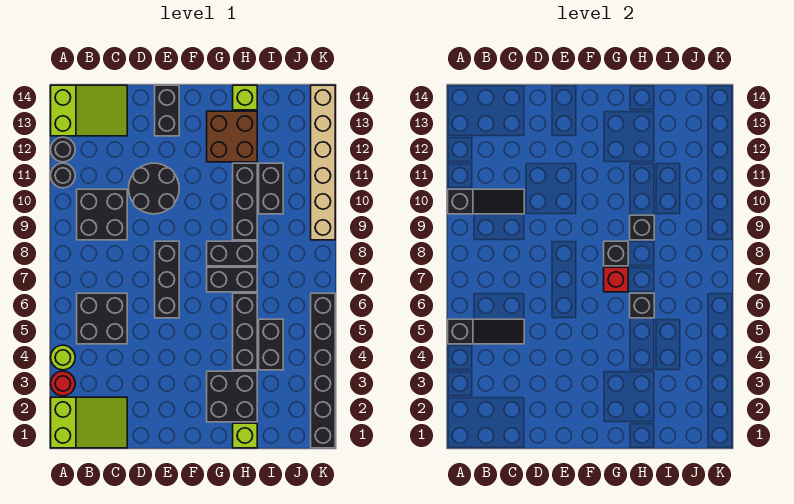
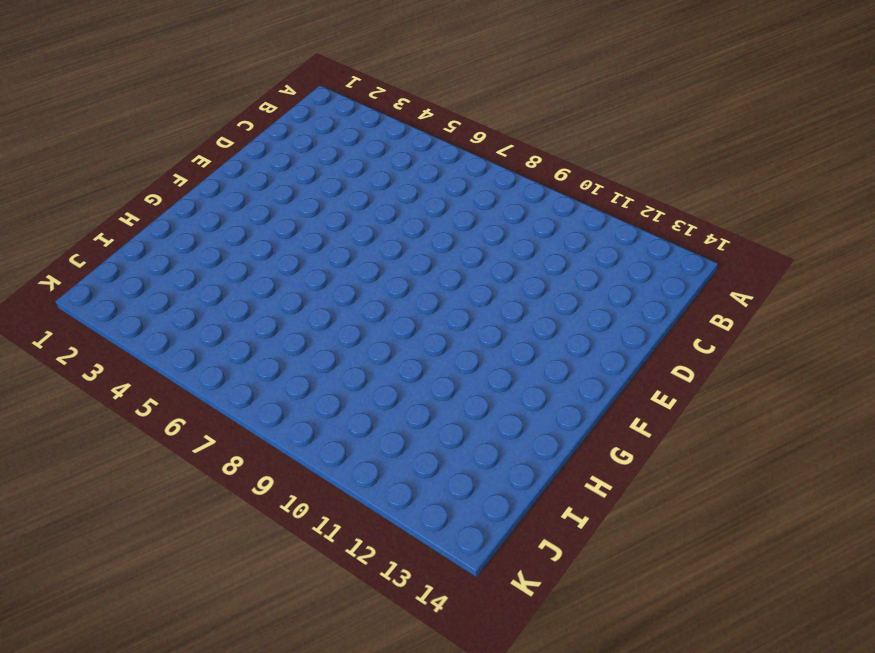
none -> lime 2x3 slope [51,397,127,448]
none -> red 1x1 round brick [51,371,75,396]
none -> lime 1x1 round brick [51,345,75,370]

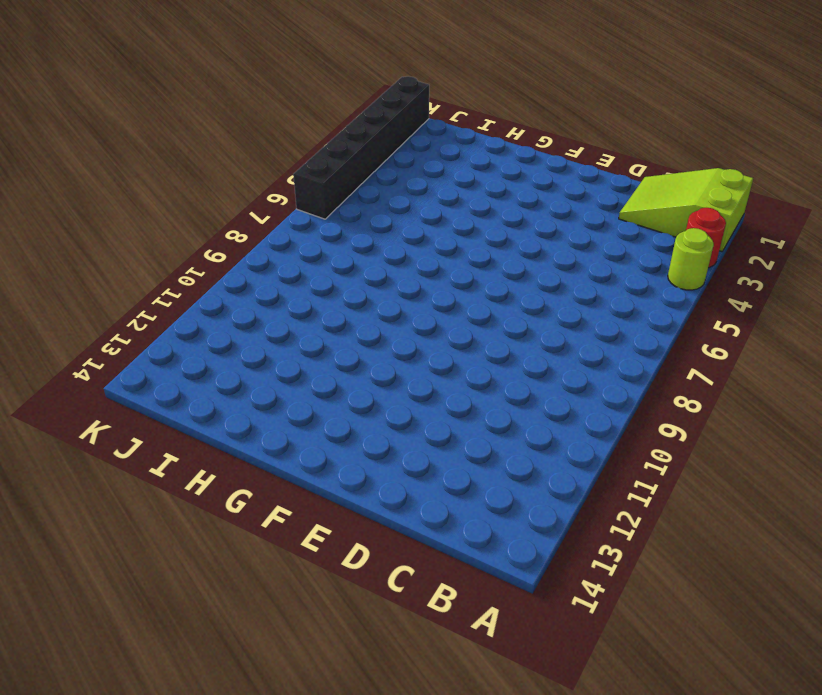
none -> black 1x1 round brick [51,163,75,188]
none -> black 1x1 round brick [51,137,75,162]
none -> lime 2x3 slope [51,85,127,136]

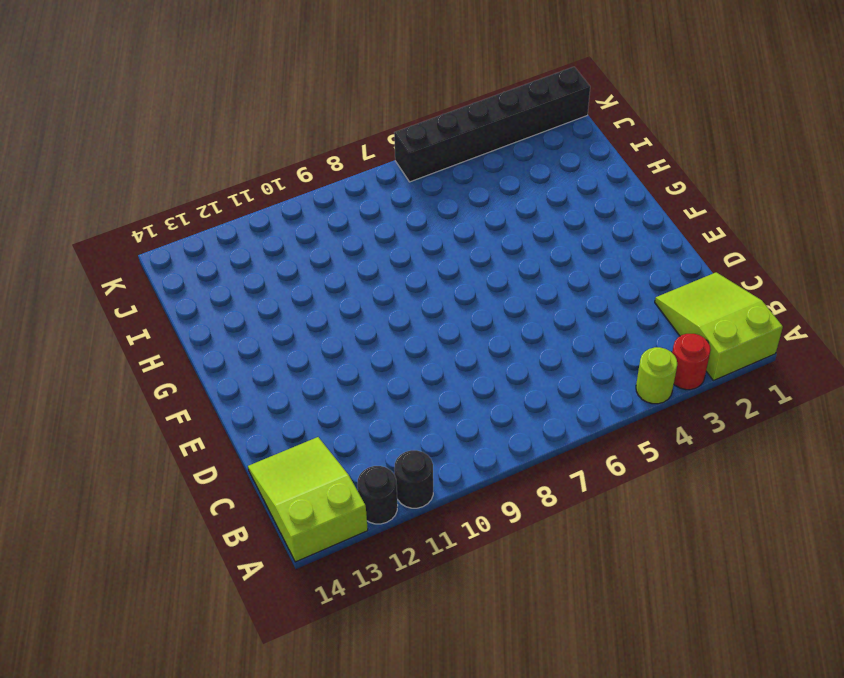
none -> black 2x2 brick [77,293,127,344]
none -> black 2x2 brick [77,189,127,240]
none -> black 2x2 round brick [129,163,179,214]

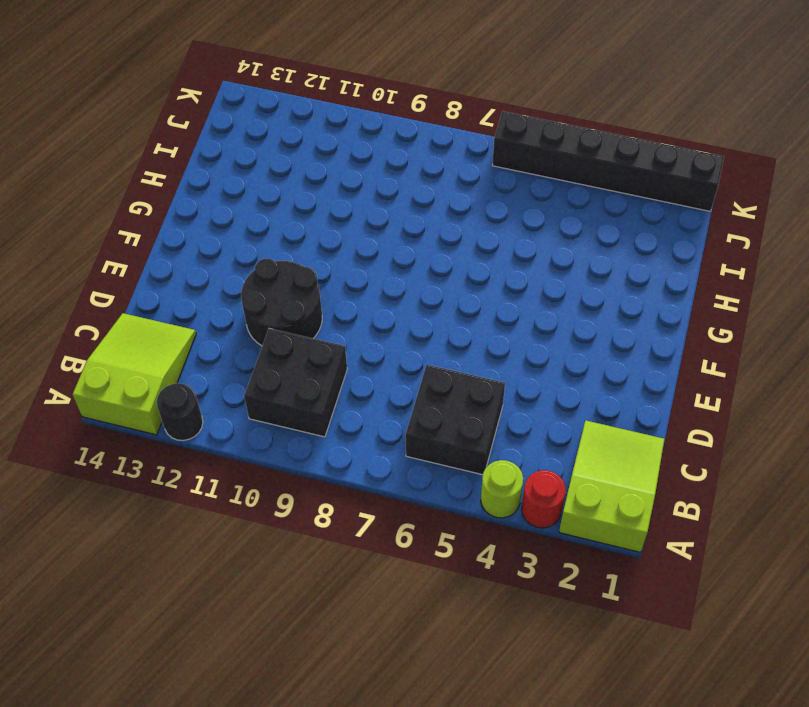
none -> black 1x1 round brick [51,163,75,188]
none -> black 1x3 brick [155,241,179,318]
none -> black 1x2 brick [155,85,179,136]

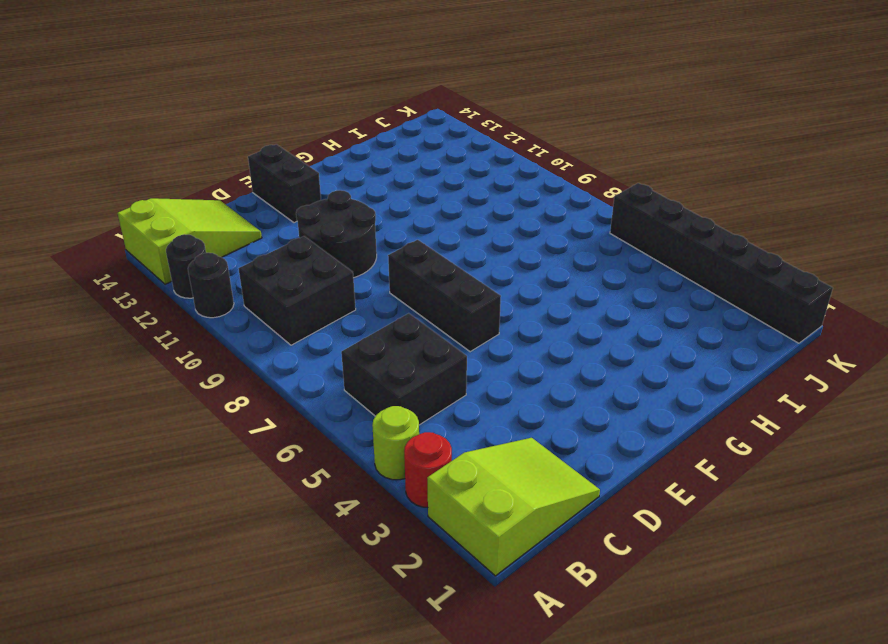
none -> black 2x2 brick [207,371,257,422]
none -> black 1x2 brick [207,267,257,292]
none -> black 1x2 brick [207,241,257,266]

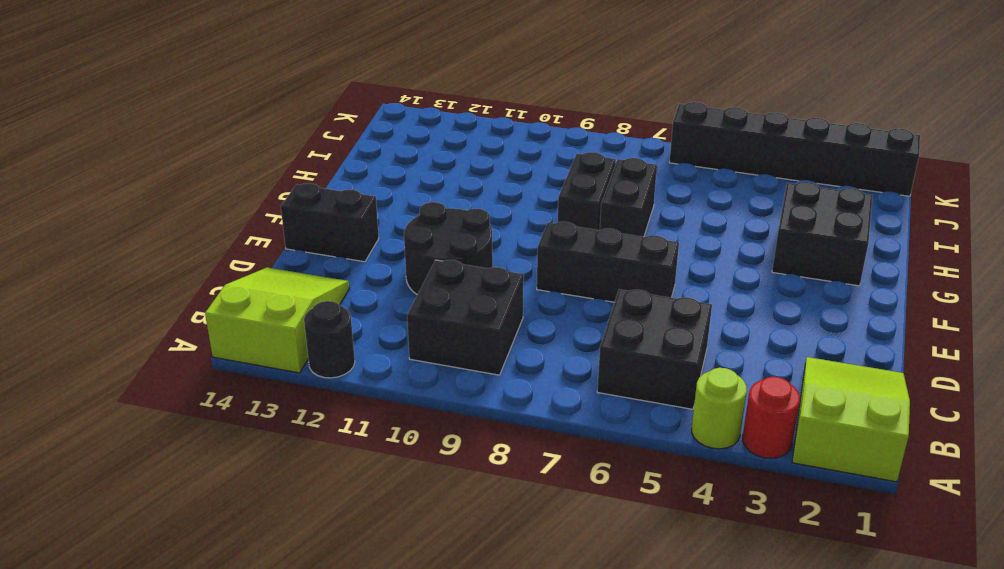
none -> black 1x1 round brick [51,163,75,188]
none -> brown 2x2 brick [207,111,257,162]
none -> lime 1x1 brick [233,423,257,448]

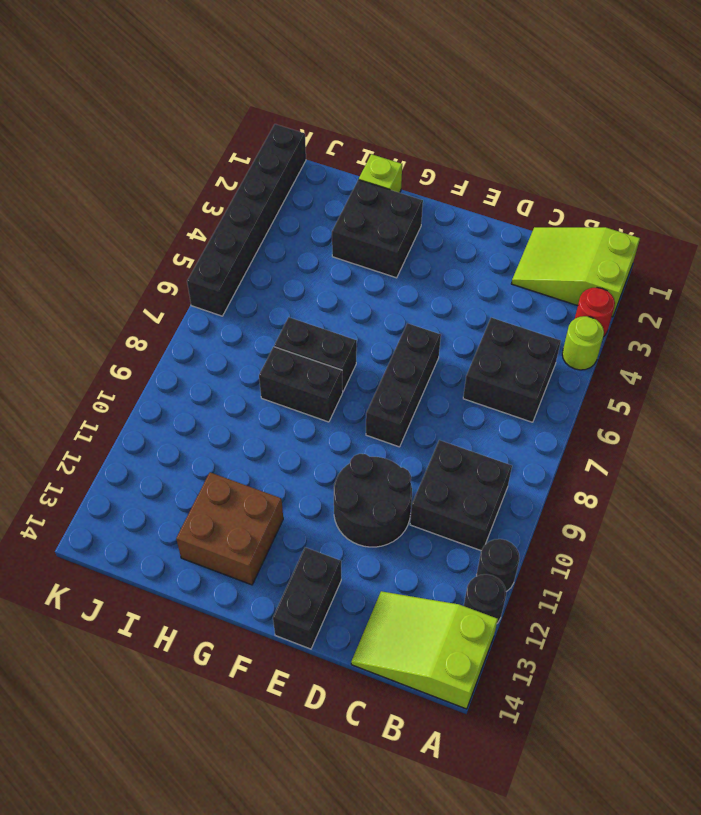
none -> black 1x3 brick [233,293,257,370]
none -> black 1x3 brick [233,163,257,240]
none -> lime 1x1 brick [233,85,257,110]

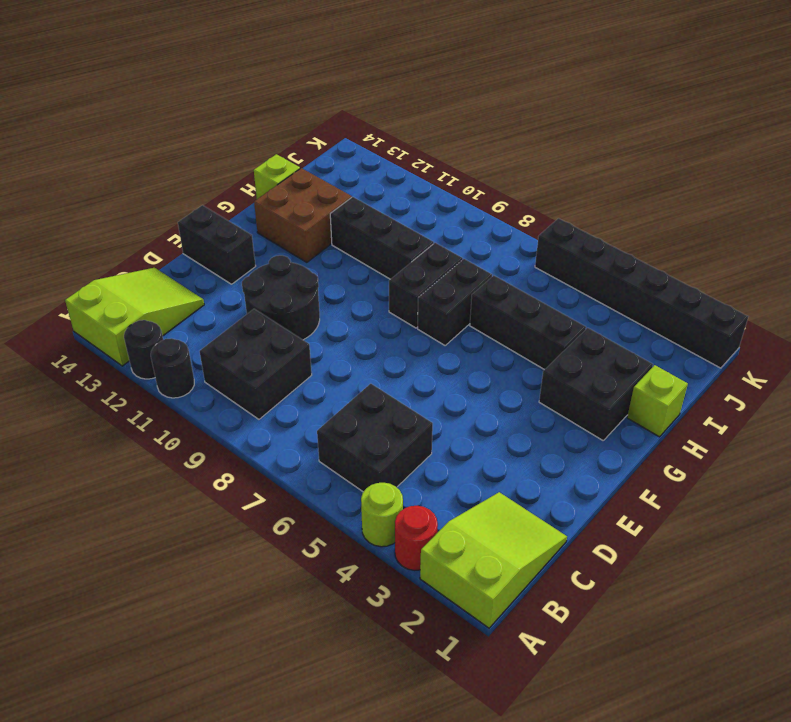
none -> black 1x3 brick [155,241,179,318]
none -> black 1x2 brick [259,319,283,370]
none -> black 1x2 brick [259,163,283,214]

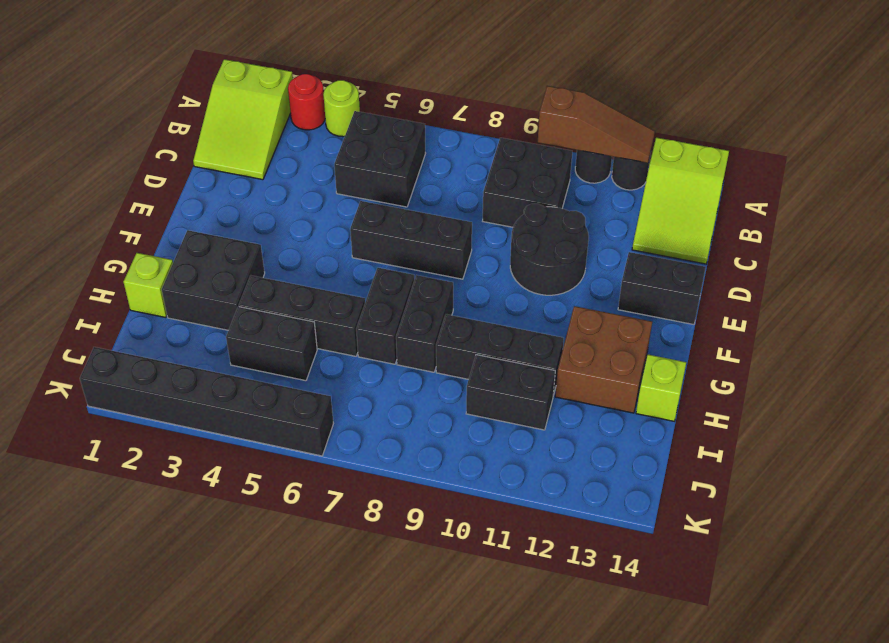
brown 1x3 slope [538,86,655,163] -> black 1x3 slope [448,189,524,214]
none -> tan 1x6 brick [311,85,335,240]
none -> black 1x3 slope [448,319,524,344]
none -> red 1x1 brick [604,267,628,292]

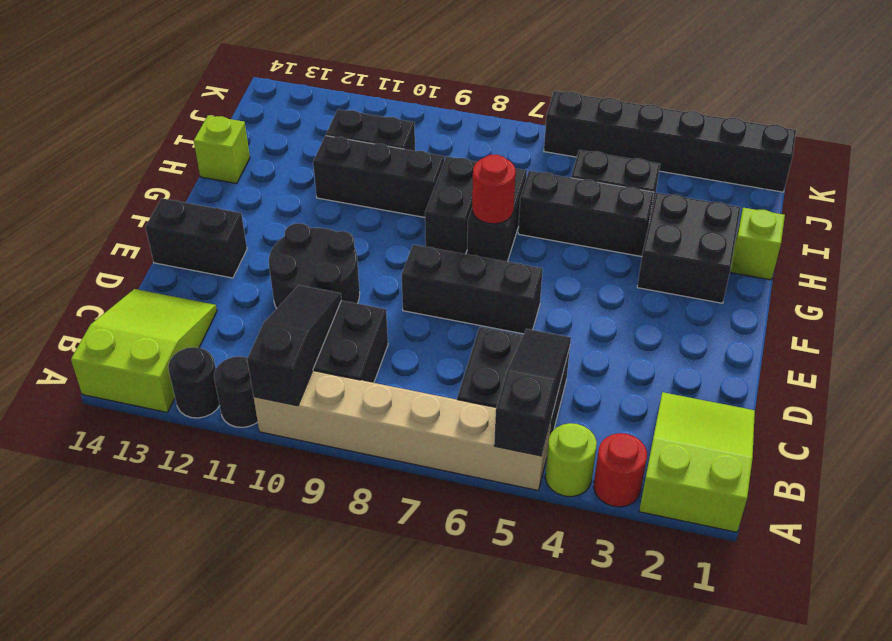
tan 1x6 brick [254,371,551,490] -> tan 1x6 brick moved to [311,85,335,240]
red 1x1 round brick [472,155,516,224] -> red 1x1 brick [604,267,628,292]
none -> brown 2x2 brick [207,111,257,162]
none -> black 1x1 brick [604,241,628,266]
none -> black 1x1 brick [630,293,654,318]

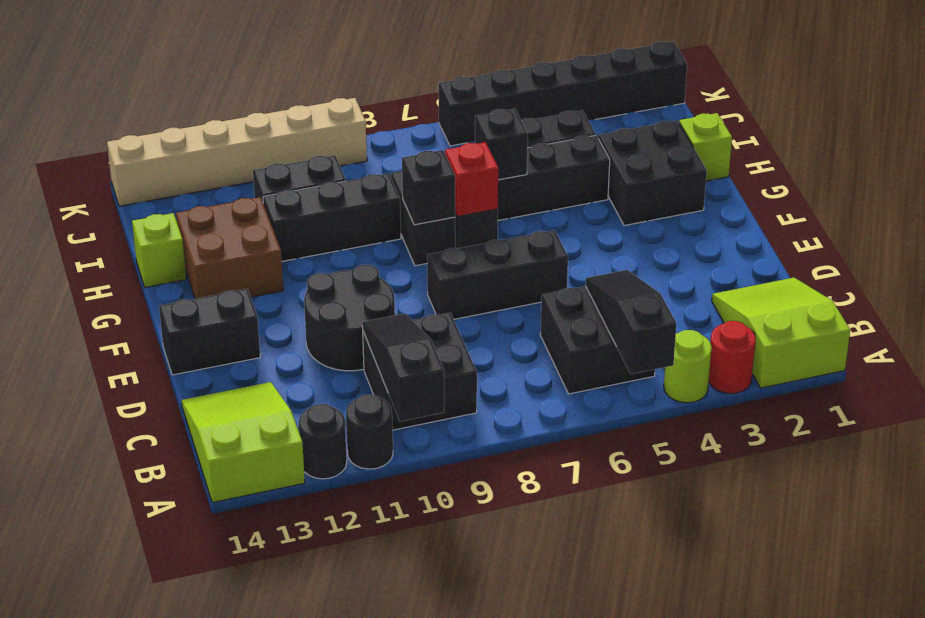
none -> black 1x1 brick [630,215,654,240]

